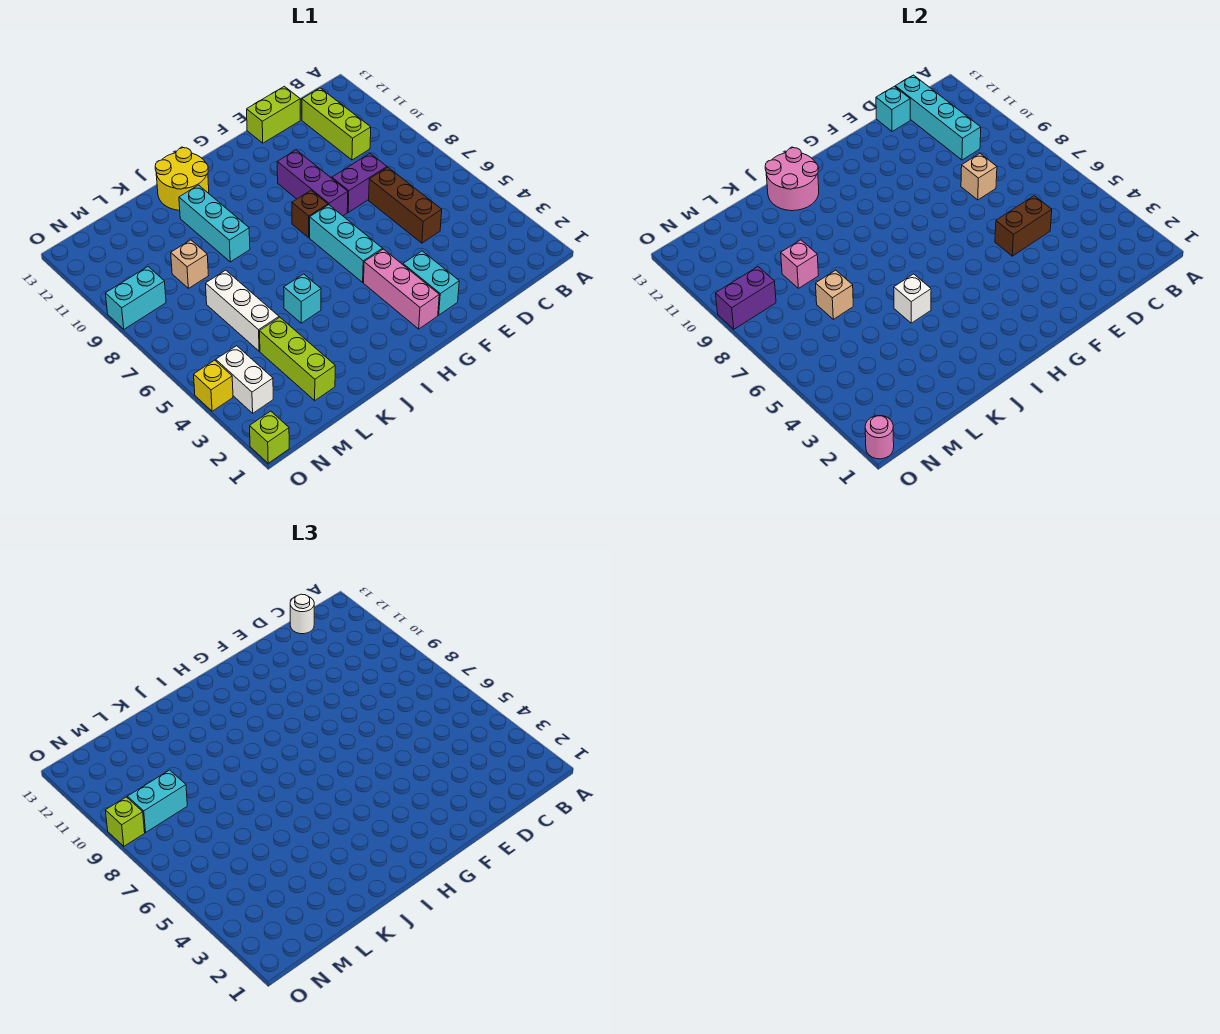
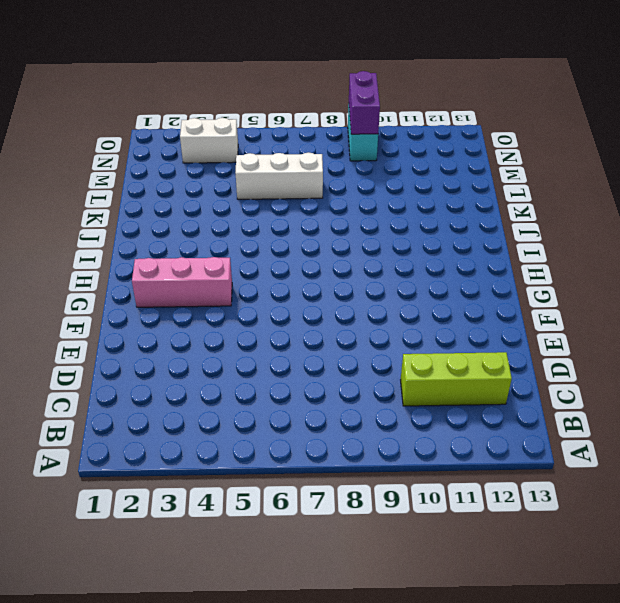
none -> brown 1x3 brick [369,167,442,243]
none -> purple 1x2 brick [332,154,387,212]
none -> lime 1x2 brick [247,86,300,143]
none -> cyan 1x2 brick [403,251,459,315]

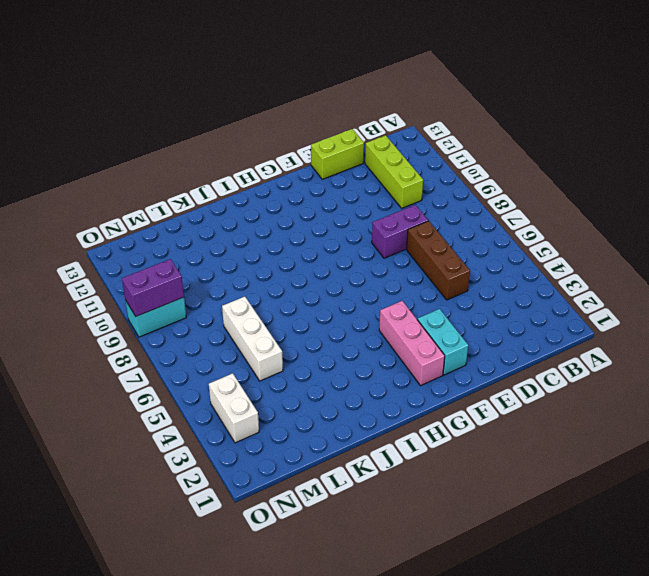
none -> purple 1x3 brick [277,150,348,216]
none -> cyan 1x3 brick [310,205,383,282]
none -> brown 1x1 brick [292,191,328,238]
none -> yellow 2x2 round brick [155,148,209,210]

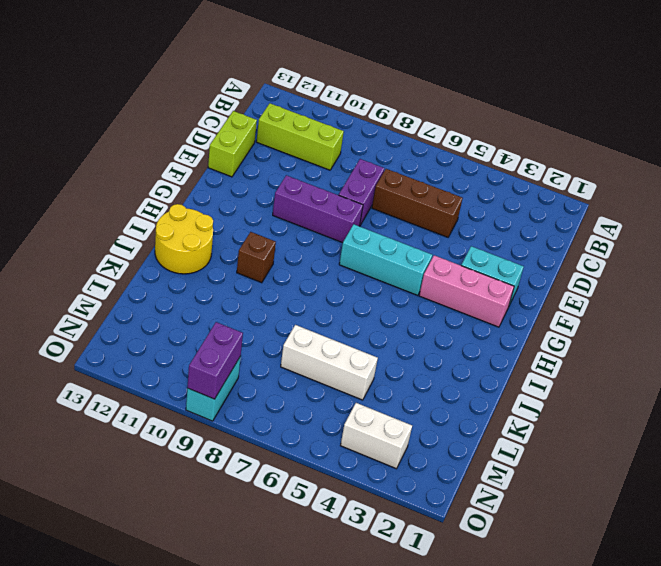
brown 1x1 brick [237,232,276,283] -> brown 1x1 brick moved to [292,191,328,238]
none -> cyan 1x1 brick [284,274,321,323]
none -> cyan 1x3 brick [179,185,250,262]
none -> lime 1x3 brick [260,317,335,401]
none -> tan 1x1 brick [171,240,209,288]

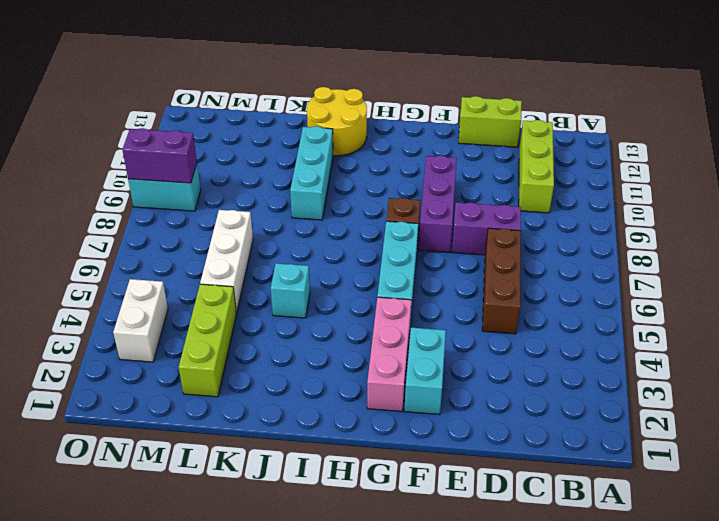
none -> tan 1x1 brick [171,240,209,288]
none -> lime 1x1 brick [250,411,289,463]
none -> yellow 1x1 brick [194,360,233,411]
none -> cyan 1x4 brick [895,75,981,160]

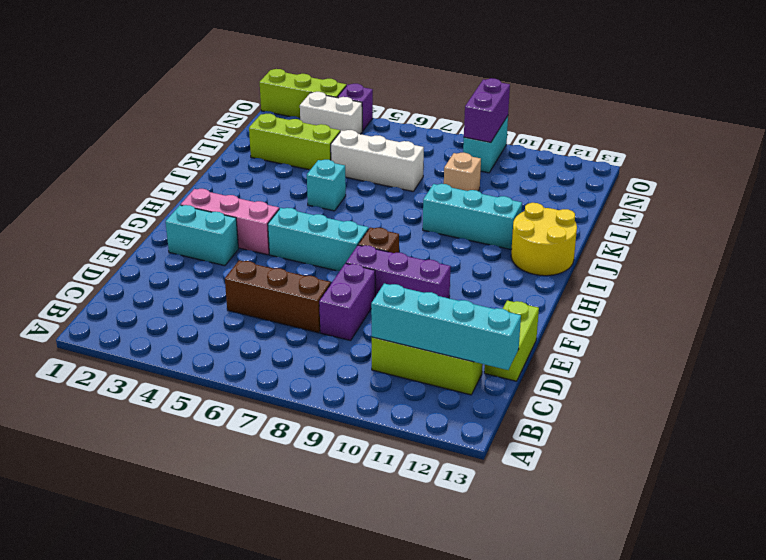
lime 1x3 brick [260,69,346,118] -> lime 1x1 brick [250,411,289,463]
purple 1x1 brick [337,84,373,131] -> yellow 1x1 brick [194,360,233,411]
none -> brown 1x2 brick [995,196,1052,256]
none -> tan 1x1 brick [961,154,997,200]
none -> cyan 1x1 brick [876,86,910,132]
none -> pink 2x2 round brick [765,148,819,211]

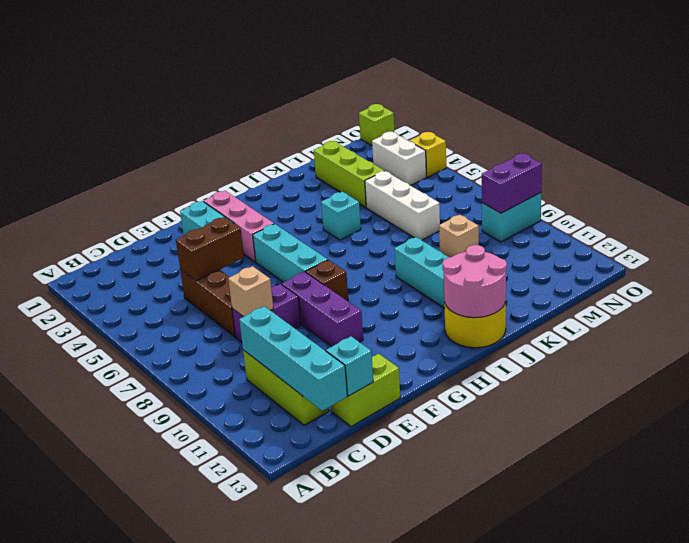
none -> white 1x1 brick [894,274,931,323]
none -> tan 1x1 brick [815,270,853,319]
none -> pink 1x1 brick [781,240,819,288]
none -> pink 1x1 round brick [865,416,894,459]

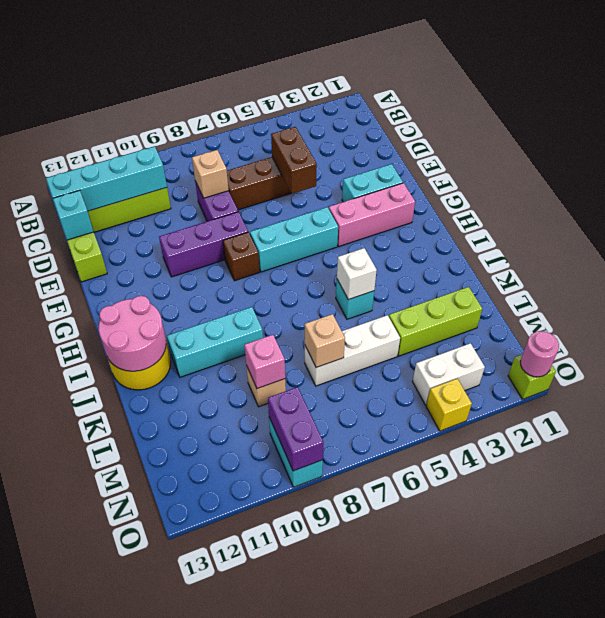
none -> white 1x1 round brick [290,594,314,634]
none -> cyan 1x2 brick [127,770,187,832]
none -> lime 1x1 brick [105,797,145,846]

